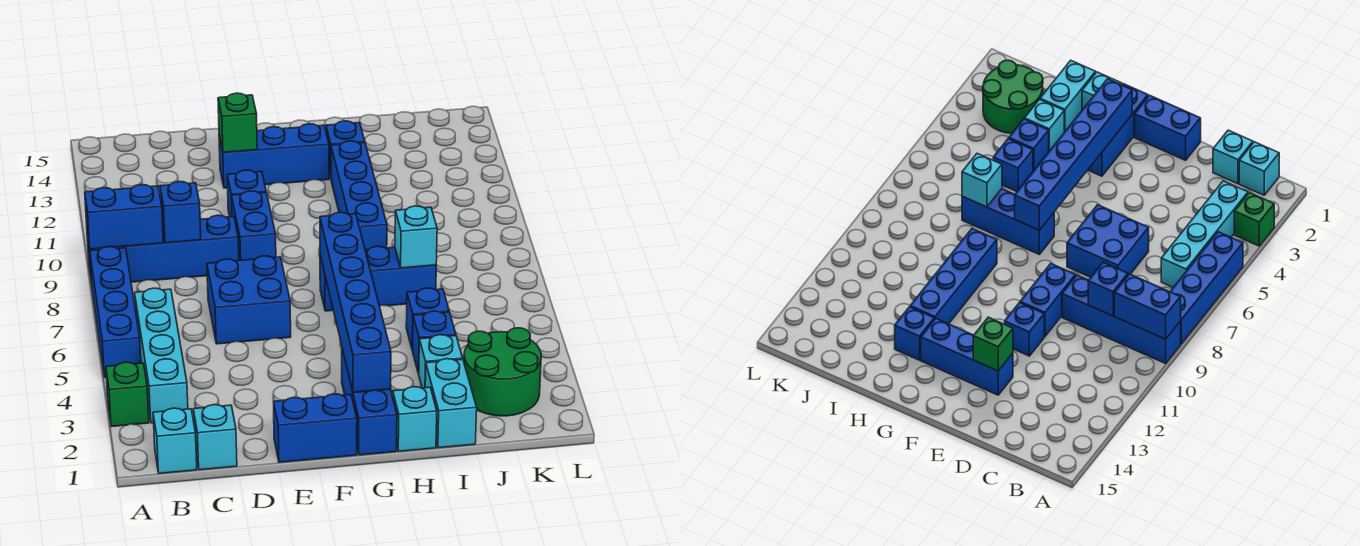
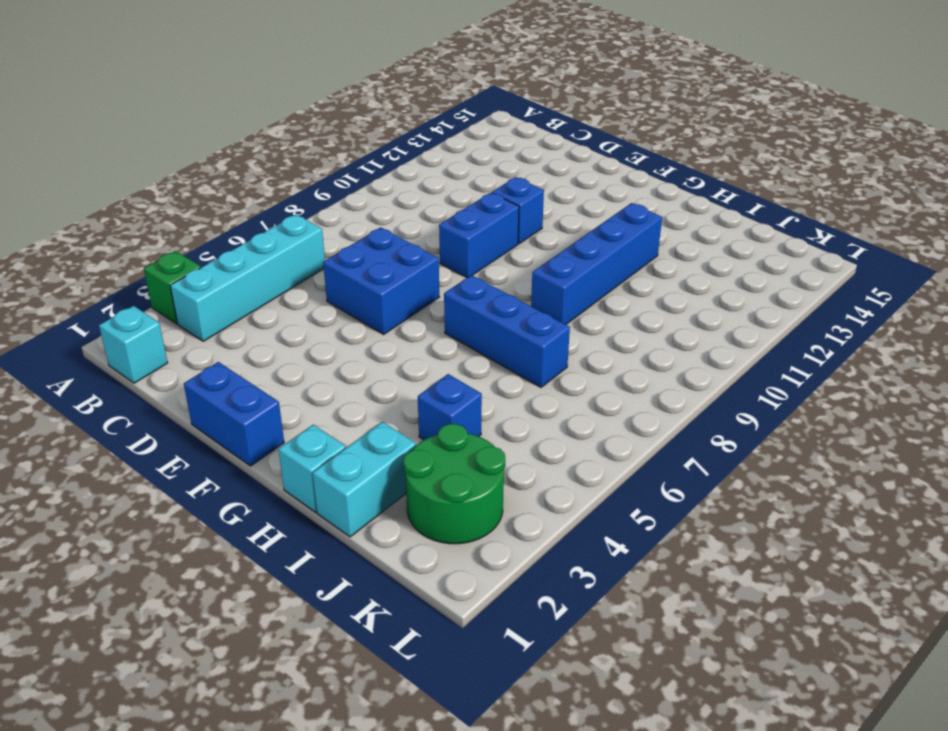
none -> blue 1x4 brick [90,247,141,378]
none -> blue 1x4 brick [87,215,239,284]
none -> cyan 1x1 brick [193,405,237,470]

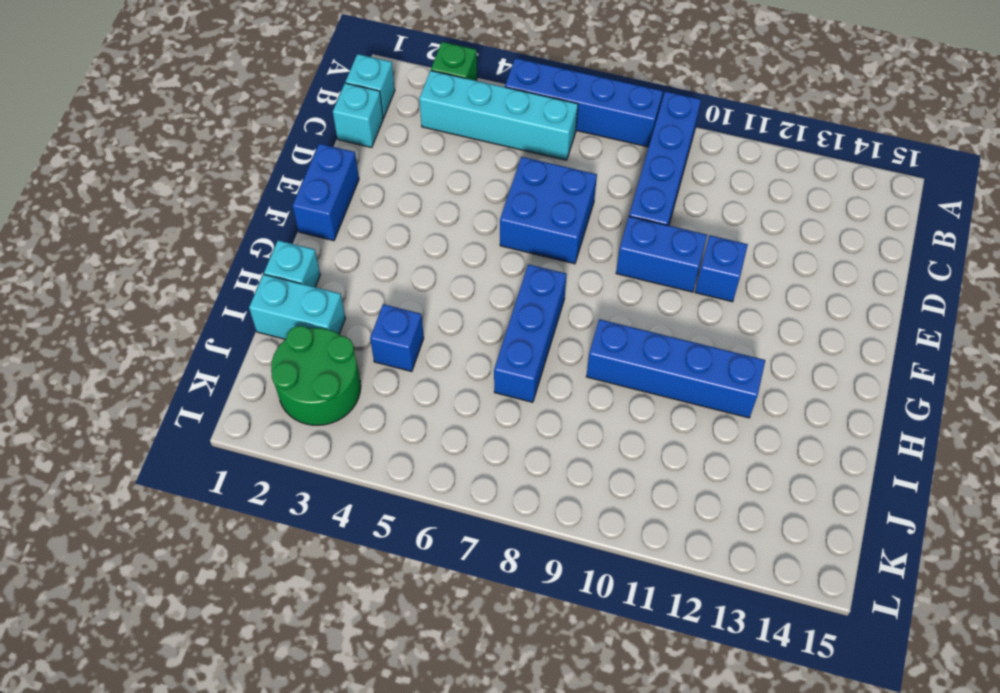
none -> blue 1x3 brick [219,124,329,188]
none -> blue 1x3 brick [342,349,397,455]
none -> blue 1x1 brick [326,121,365,178]

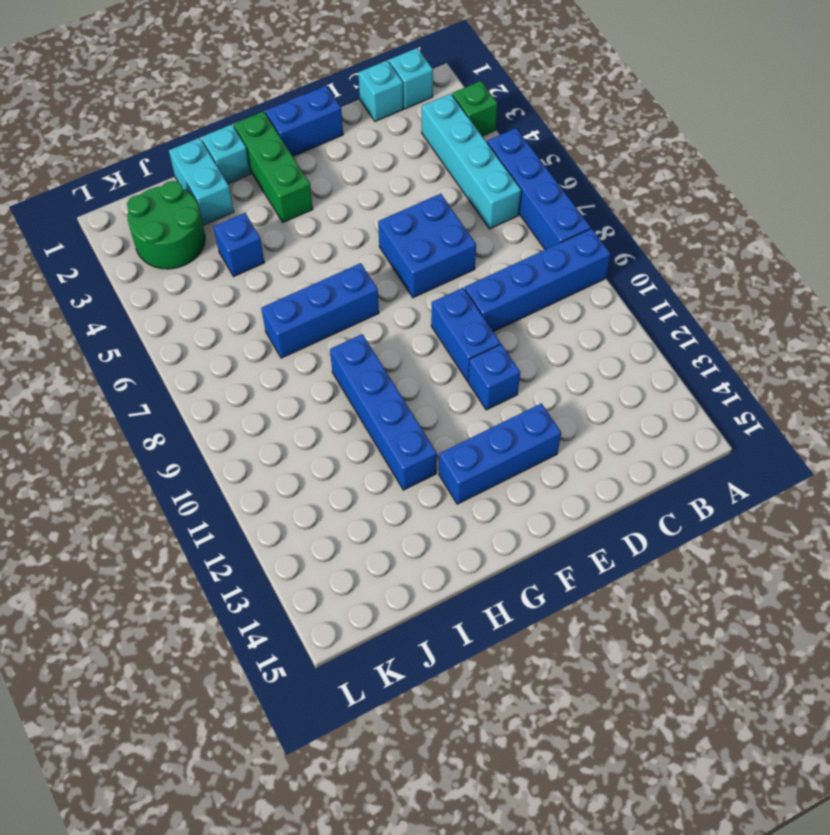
green 1x3 brick [234,111,313,222] -> blue 1x3 brick [342,349,397,455]
none -> blue 1x1 brick [326,121,365,178]
none -> cyan 1x1 brick [419,335,463,388]
none -> blue 1x1 brick [406,288,449,350]

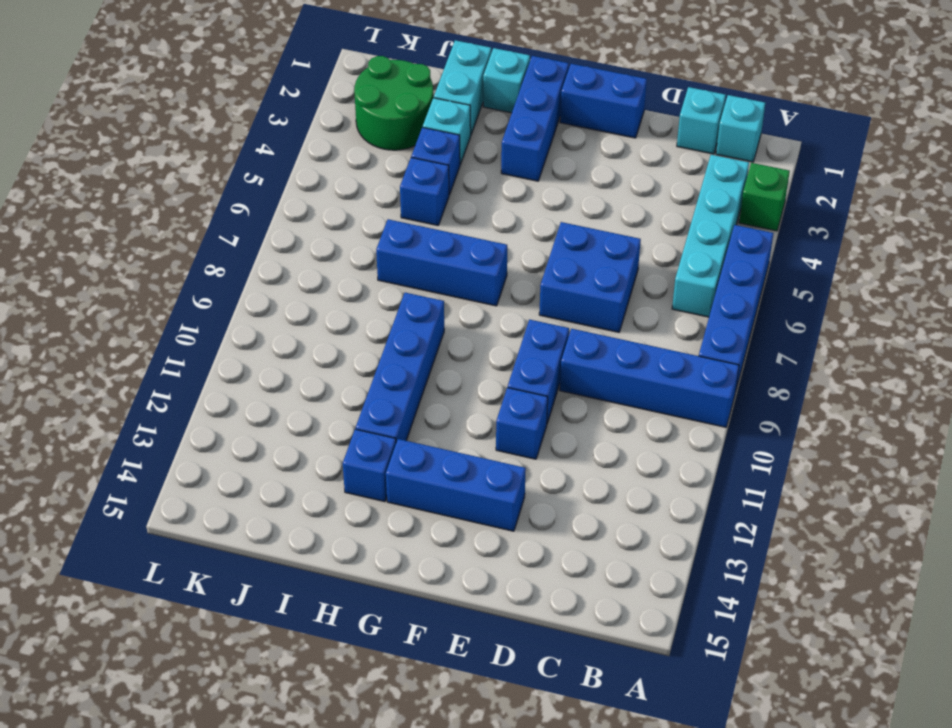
none -> blue 1x2 brick [85,185,163,249]
none -> blue 1x1 brick [160,181,201,243]
none -> green 1x1 brick [218,93,257,152]

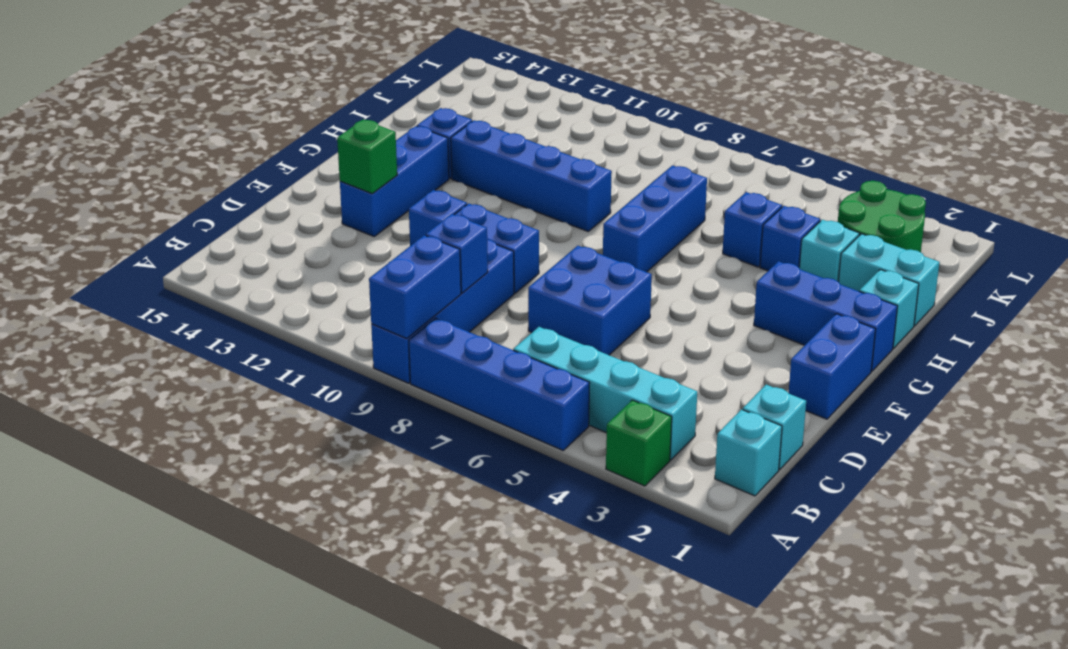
none -> blue 1x6 brick [320,212,391,393]
none -> cyan 1x1 brick [395,206,437,268]

